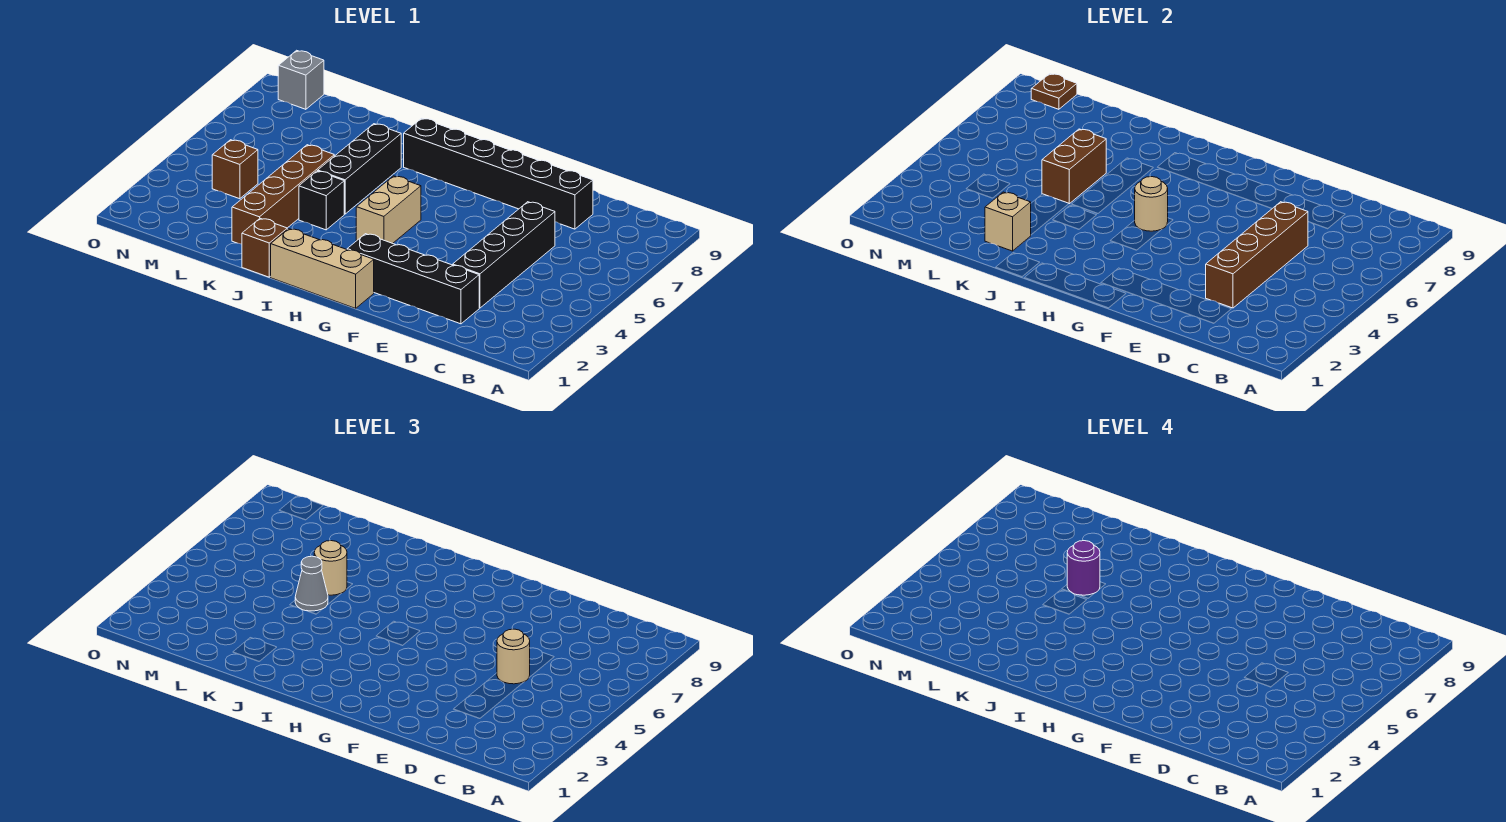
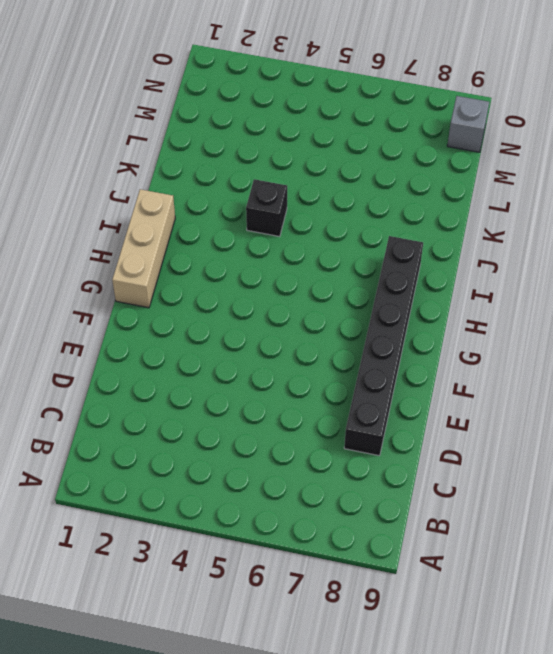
none -> black 1x4 brick [347,234,479,324]
none -> black 1x4 brick [453,202,555,308]
none -> tan 1x2 brick [356,176,421,243]

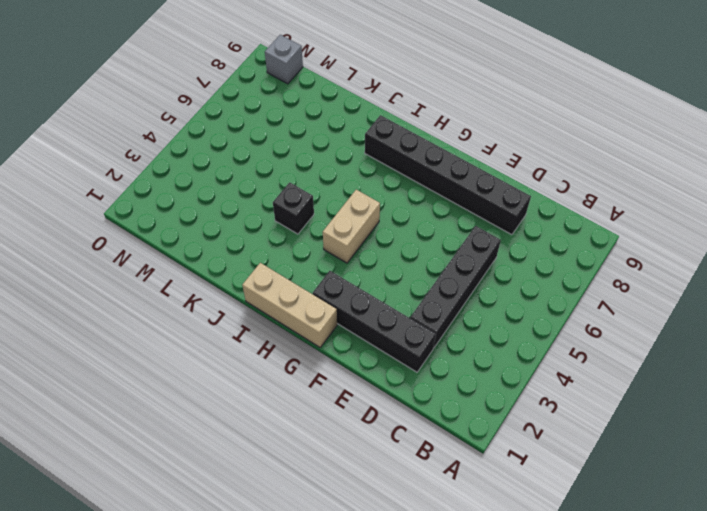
none -> brown 1x1 brick [242,218,287,277]
none -> black 1x3 brick [318,124,401,214]
none -> brown 1x4 brick [232,145,334,244]

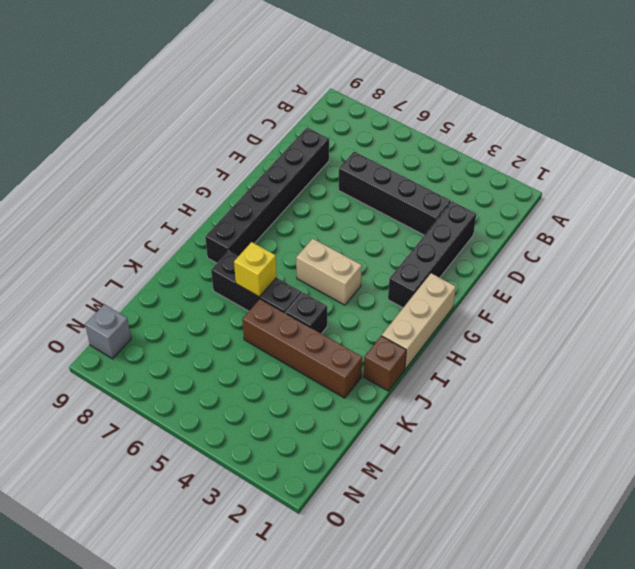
yellow 1x1 brick [234,242,277,297] -> none
none -> brown 1x1 brick [212,140,258,199]
none -> brown 1x4 brick [1206,202,1308,308]
none -> tan 1x1 round brick [1135,177,1168,231]

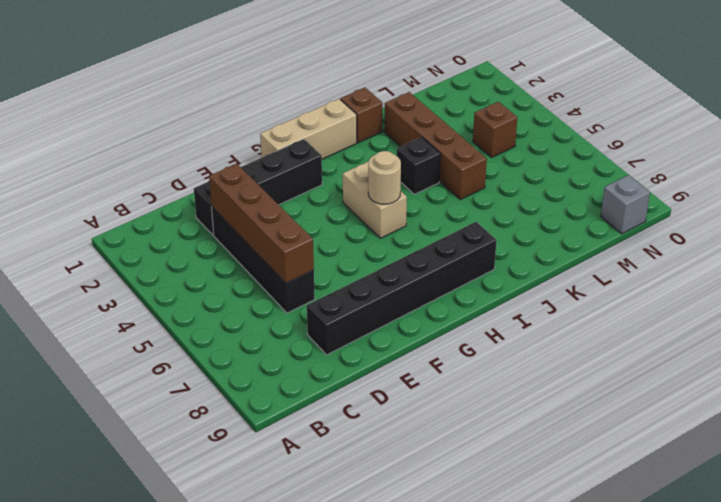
none -> black 1x3 brick [318,124,401,214]
none -> tan 1x1 brick [985,192,1031,251]
none -> brown 1x2 brick [1042,129,1106,204]

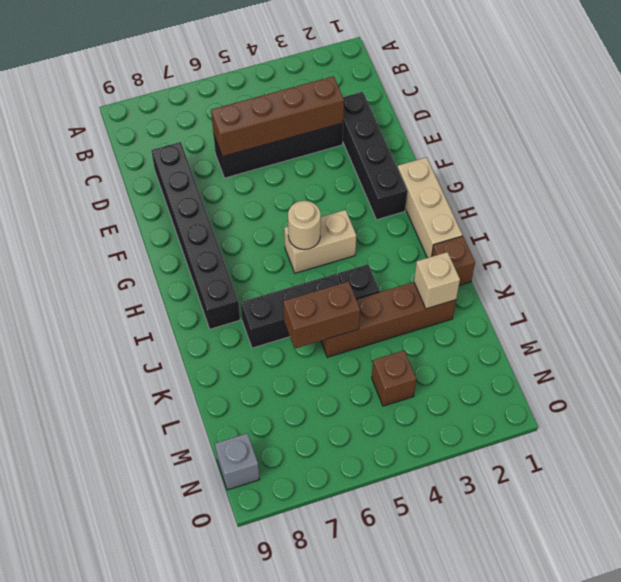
none -> brown 1x1 plate [1031,74,1077,109]
none -> tan 1x1 round brick [497,629,530,684]
none -> grey 1x1 cone [295,556,328,611]

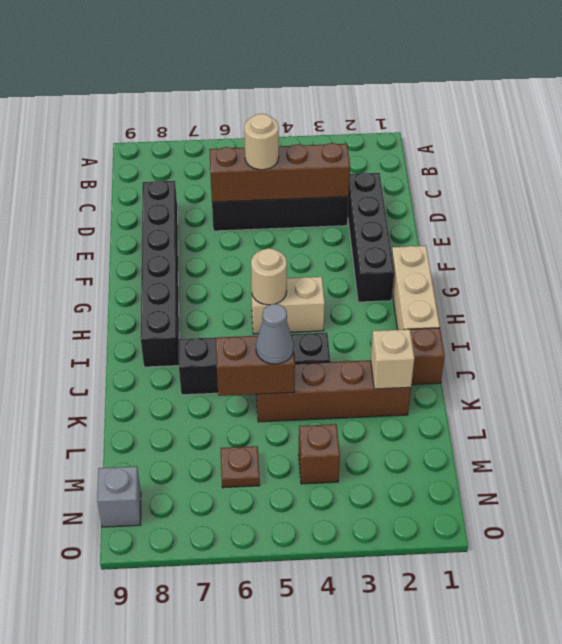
brown 1x1 plate [221,446,260,488] -> brown 1x1 plate moved to [1031,74,1077,109]
none -> tan 1x1 round brick [314,541,347,595]
none -> purple 1x1 round brick [1067,541,1100,595]

